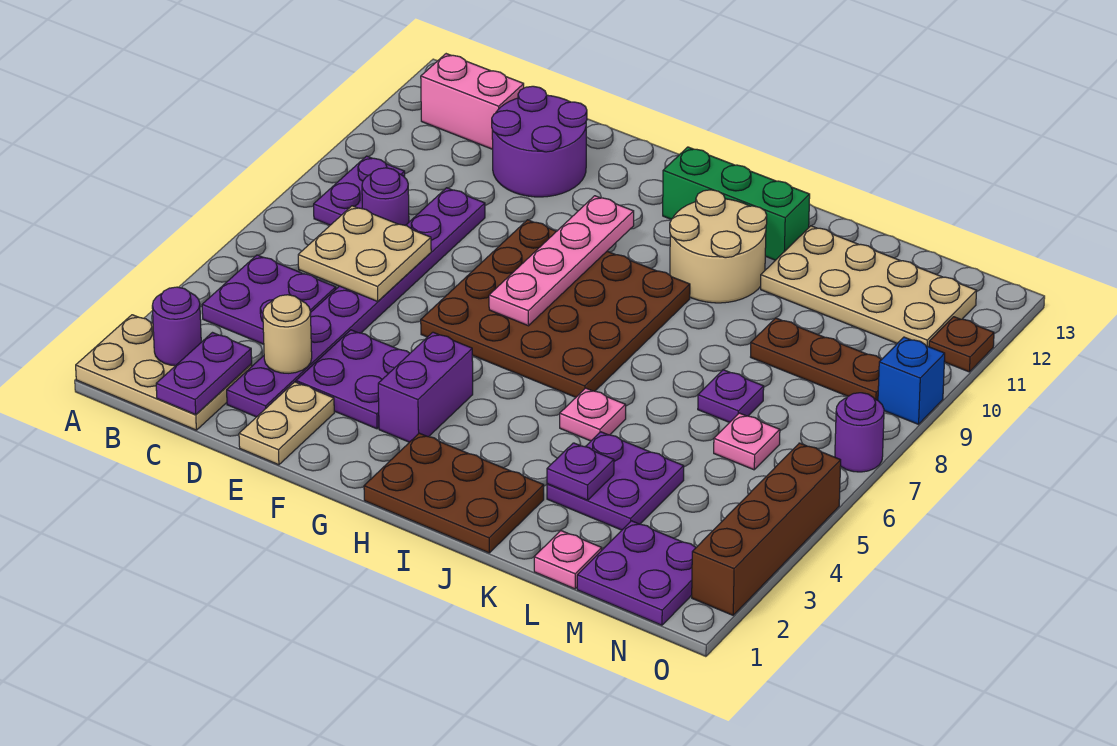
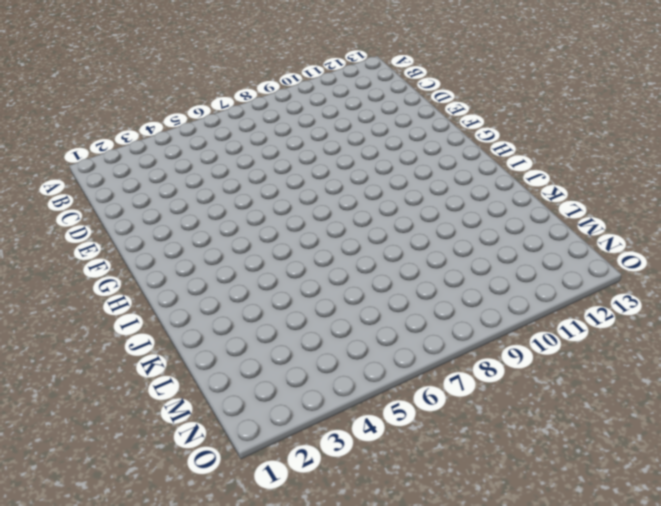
none -> tan 2x3 plate [76,315,252,430]
none -> purple 2x2 plate [202,255,336,344]
none -> purple 1x2 plate [314,156,405,225]
none -> pink 1x2 brick [421,54,524,149]

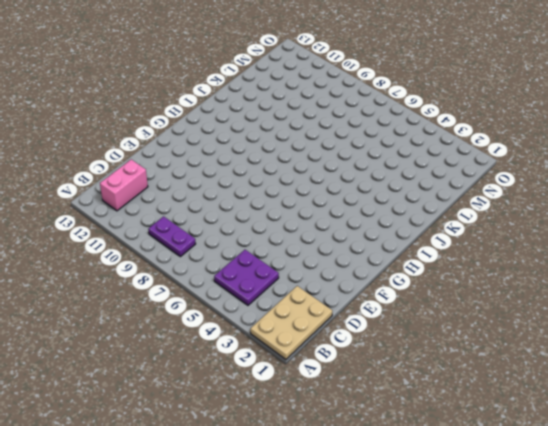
none -> purple 1x1 round brick [362,168,409,225]
none -> purple 1x8 plate [227,188,485,417]
none -> purple 2x2 round brick [492,86,587,197]
none -> tan 1x2 plate [239,382,334,465]

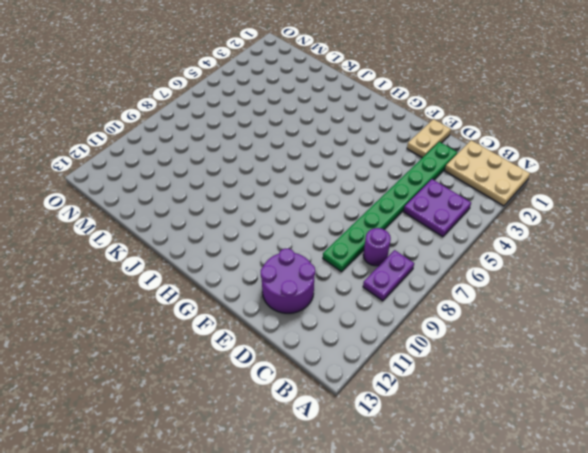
green 1x8 plate [323,142,457,272] -> purple 1x8 plate [227,188,485,417]
none -> pink 1x2 brick [421,54,524,149]
none -> purple 2x2 plate [296,330,410,429]
none -> brown 4x4 plate [421,220,690,397]
none -> purple 1x2 brick [378,332,473,442]

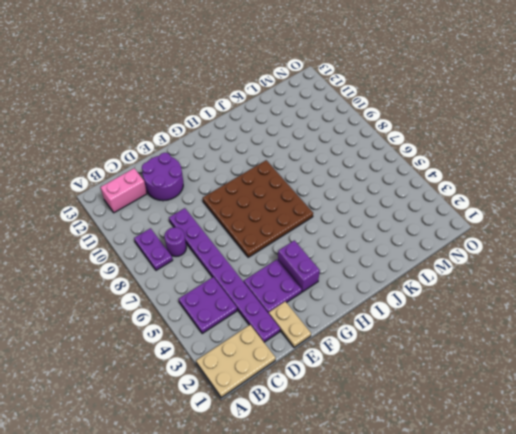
none -> brown 2x3 plate [364,433,544,553]
none -> green 1x3 brick [663,147,810,260]
none -> tan 2x2 round brick [670,190,767,303]
none -> pink 1x1 plate [560,388,626,441]

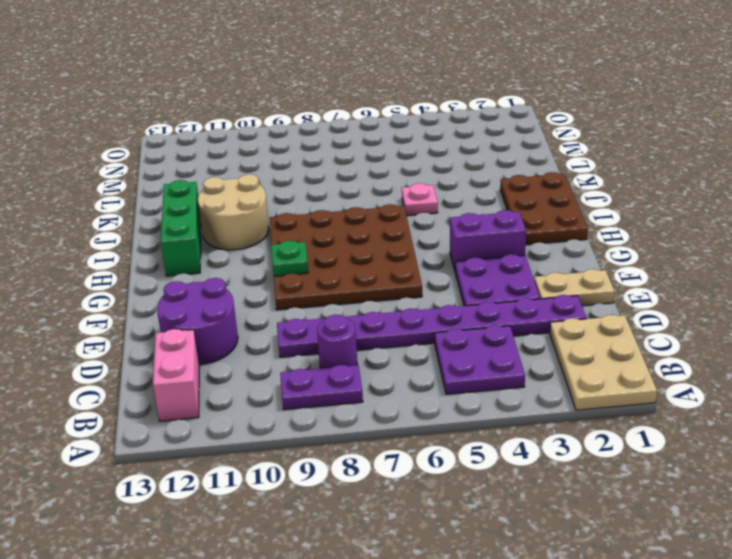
green 1x1 plate [271,241,308,276] -> pink 1x4 plate [489,196,634,326]
none -> purple 2x2 plate [547,432,684,530]
none -> tan 2x4 plate [761,226,977,347]
none -> pink 1x1 plate [534,531,602,589]
none -> purple 1x1 plate [698,370,764,423]

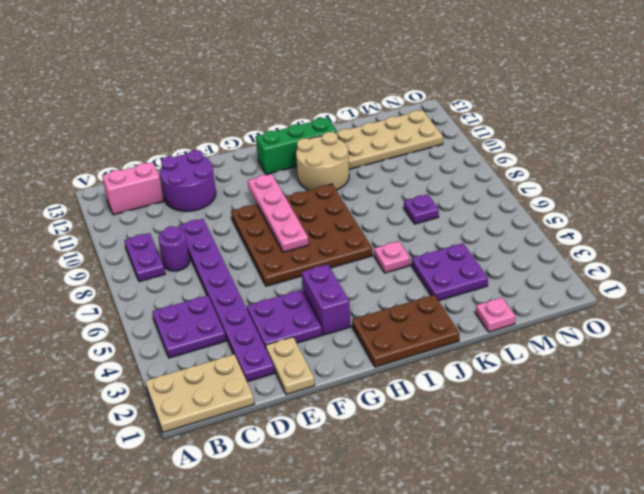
none -> brown 1x3 plate [751,318,882,400]
none -> purple 2x2 plate [577,521,696,625]
none -> pink 1x1 plate [714,413,780,470]
none -> brown 1x4 brick [692,443,841,615]

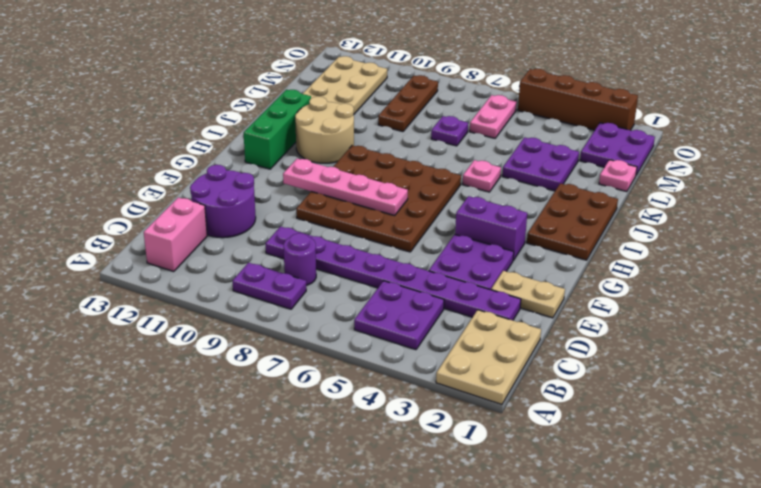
pink 1x2 plate [470,95,517,138] -> pink 1x1 plate [714,413,780,470]
none -> purple 1x1 round brick [835,393,884,472]
none -> blue 1x1 brick [878,337,945,424]
none -> brown 1x1 plate [929,317,994,372]
none -> purple 1x1 round brick [152,287,201,366]

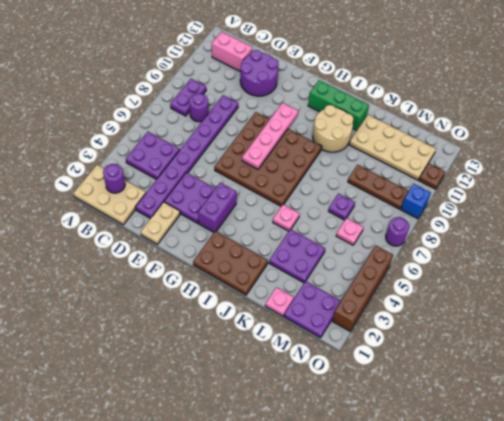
none -> purple 1x2 plate [156,333,252,415]
none -> tan 2x2 plate [298,206,431,302]
none -> tan 1x1 round brick [263,295,312,373]
none -> purple 1x1 plate [547,443,614,500]

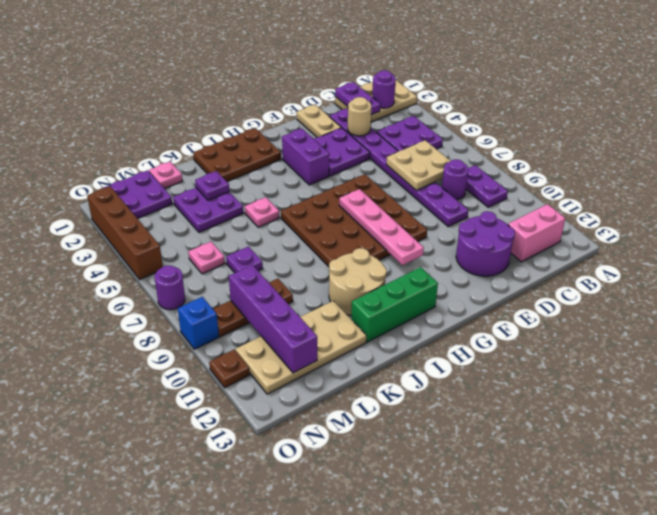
purple 1x4 brick [229,265,317,373] -> none

